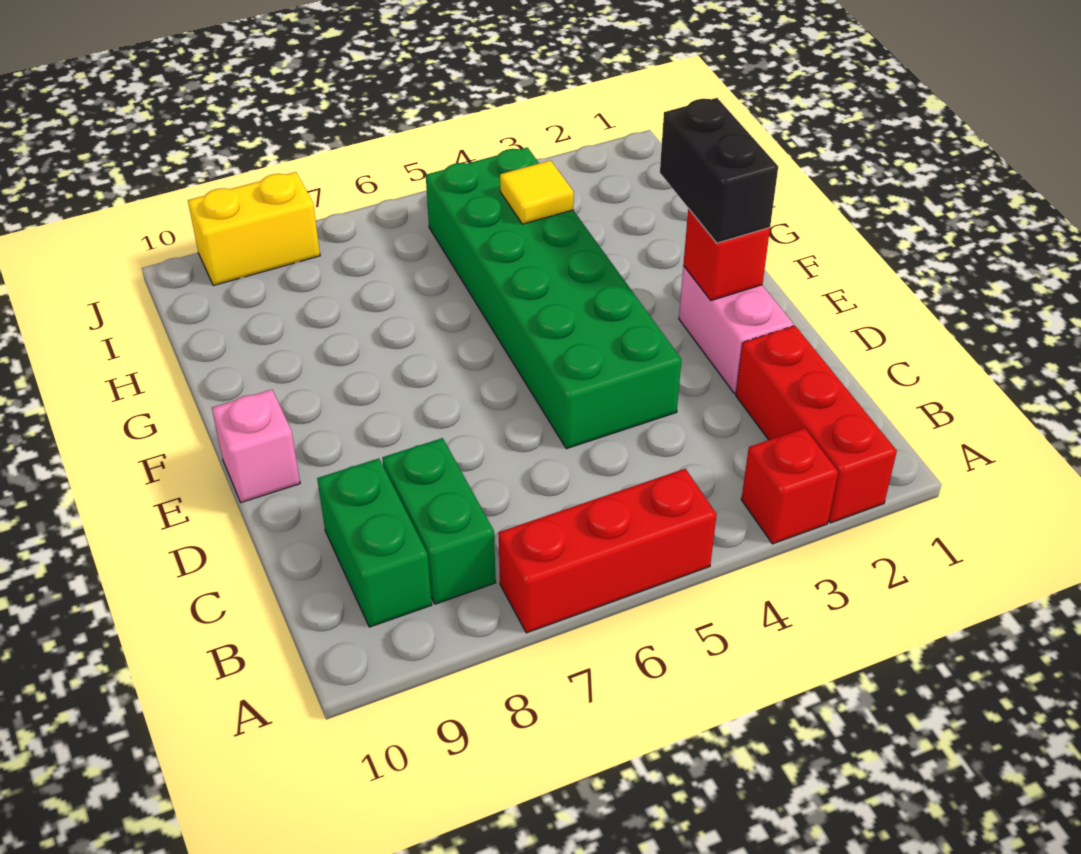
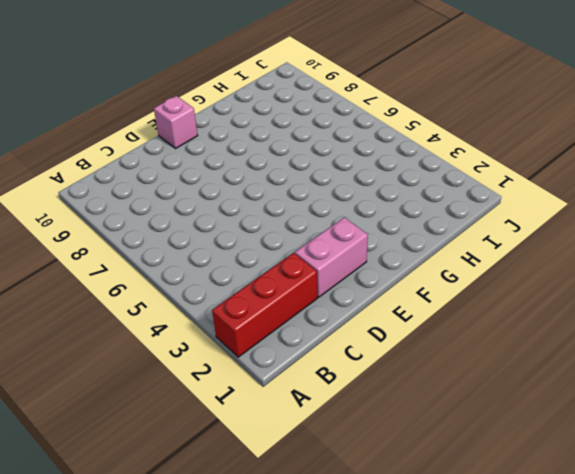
none -> red 1x1 brick [741,428,838,544]
none -> red 1x3 brick [498,469,717,633]
none -> green 1x2 brick [382,438,496,604]

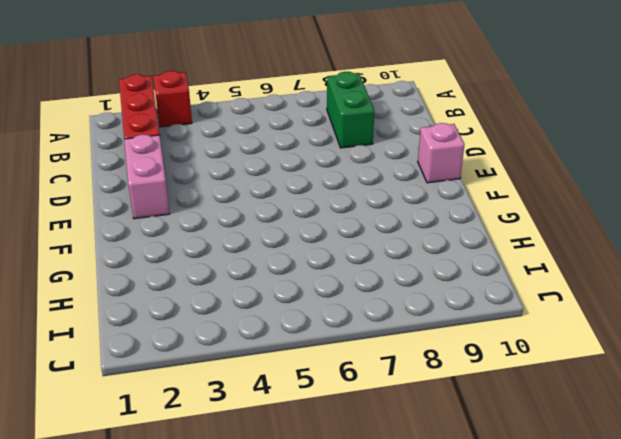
none -> red 1x3 brick [498,469,717,633]
none -> green 1x2 brick [317,458,432,627]
none -> green 2x6 brick [426,147,681,449]

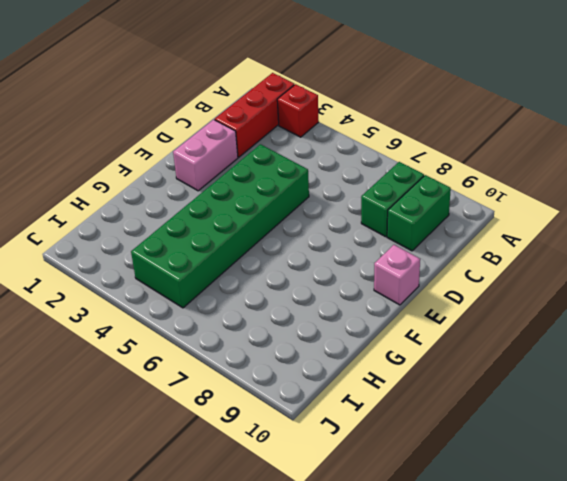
none -> red 1x3 brick [498,469,717,633]
none -> yellow 1x2 brick [188,172,320,286]
none -> red 1x1 brick [683,208,770,301]

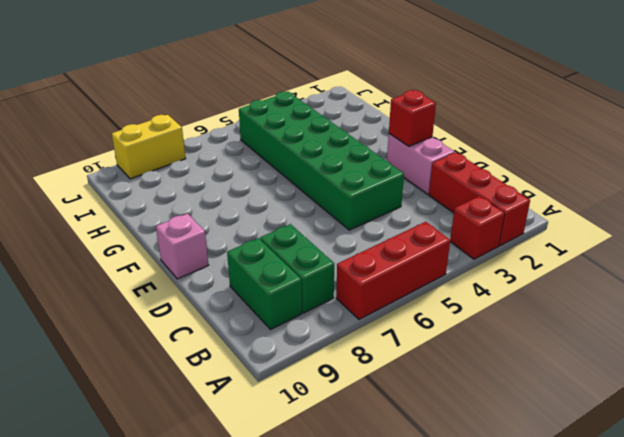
none -> yellow 1x1 tile [500,161,574,224]
none -> black 1x2 brick [660,98,778,243]

